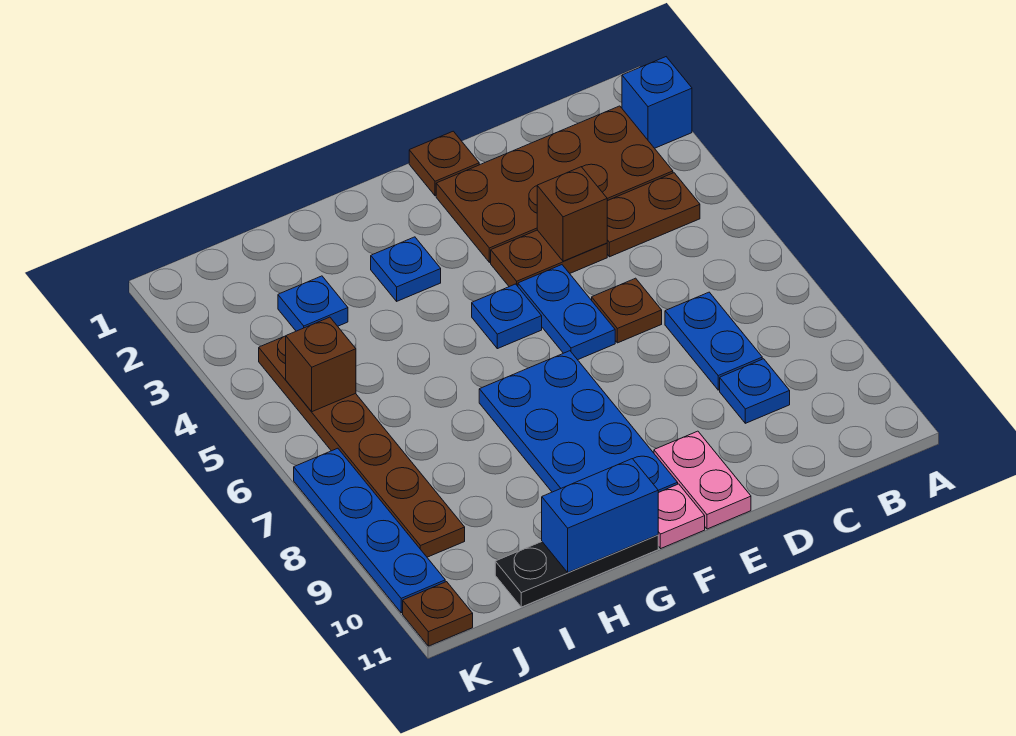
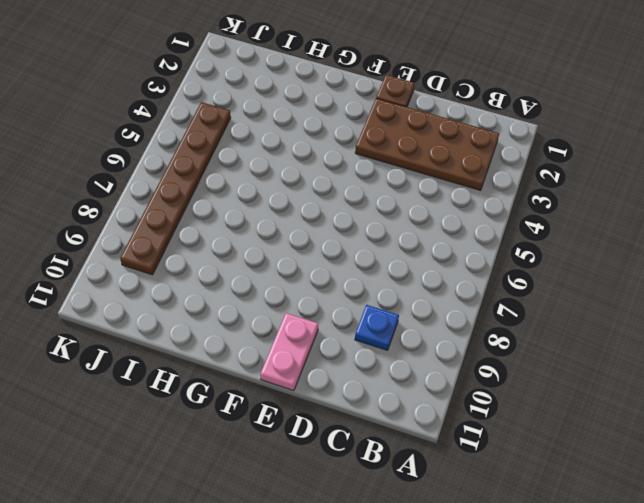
none -> blue 1x1 brick [622,57,692,148]
none -> brown 1x2 plate [607,173,700,257]
none -> blue 1x2 plate [665,292,762,390]

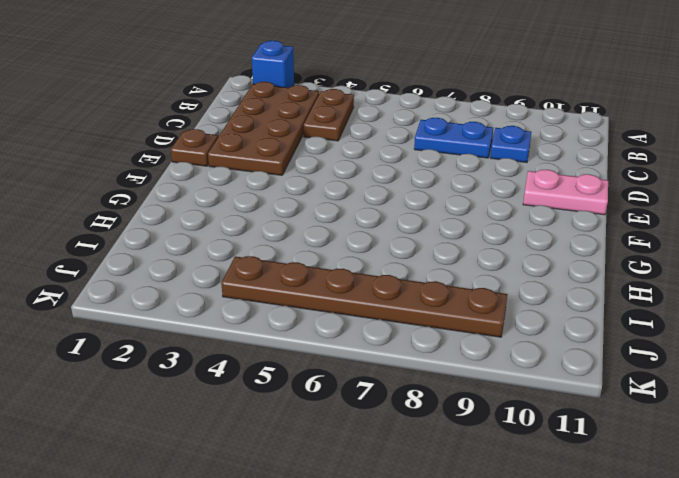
none -> brown 1x2 plate [491,230,607,287]
none -> brown 1x1 plate [592,278,662,343]
none -> blue 1x2 plate [518,265,615,360]

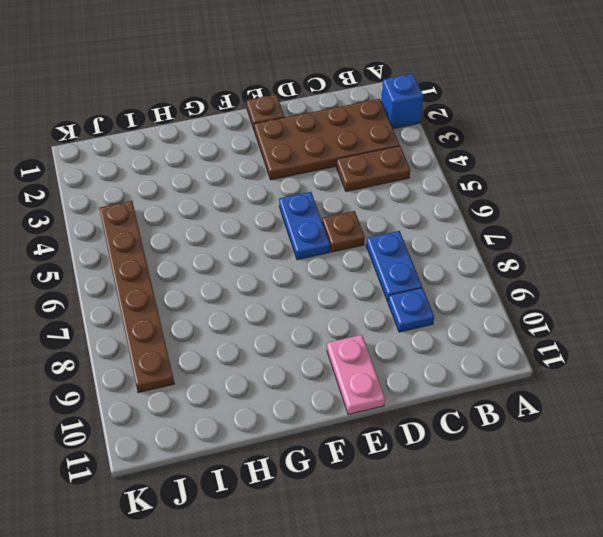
none -> brown 1x2 plate [491,230,607,287]
none -> blue 1x1 plate [472,284,542,349]
none -> blue 2x4 plate [479,351,678,492]

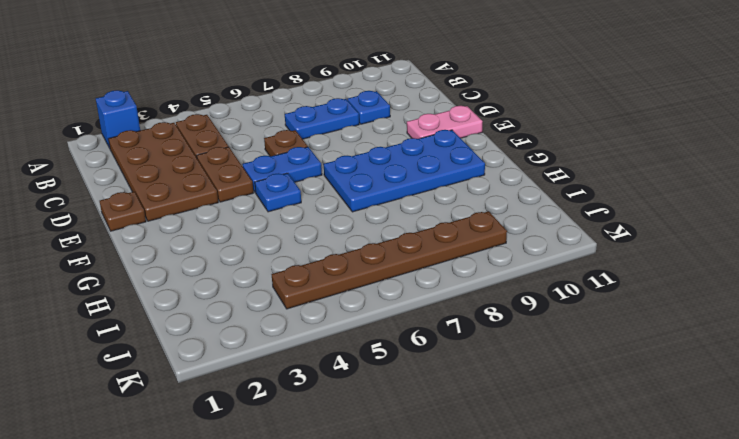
none -> pink 1x1 plate [658,484,705,549]
none -> blue 1x1 plate [371,237,441,301]
none -> black 1x3 plate [495,535,658,607]

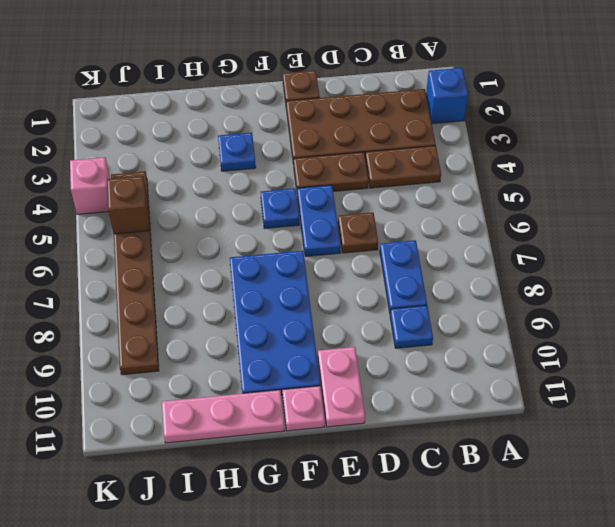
pink 1x3 plate [162,390,285,443] -> black 1x3 plate [495,535,658,607]
pink 1x1 brick [70,157,110,214] -> none
none -> blue 1x1 plate [278,276,348,331]
none -> blue 1x4 plate [294,448,445,613]
none -> brown 1x1 plate [403,582,473,646]

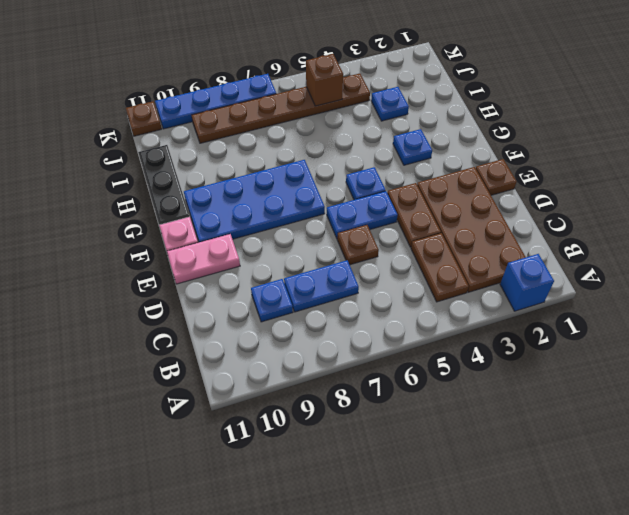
none -> brown 1x1 brick [537,167,607,261]
none -> blue 1x2 brick [542,459,658,572]

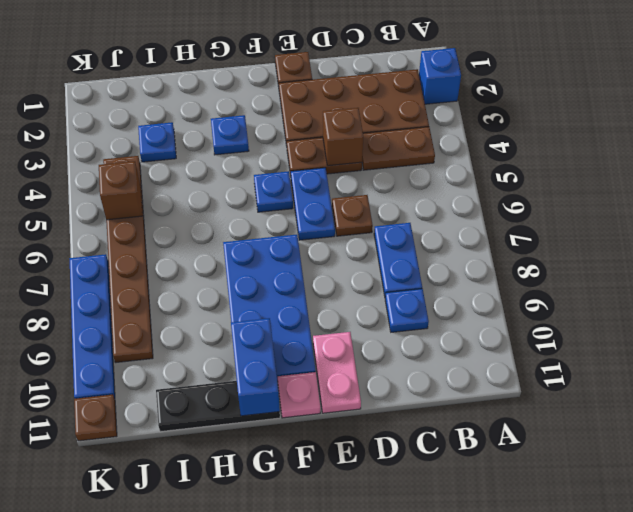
blue 1x2 brick [231,318,280,416] -> blue 1x2 brick turned to [542,459,658,572]

